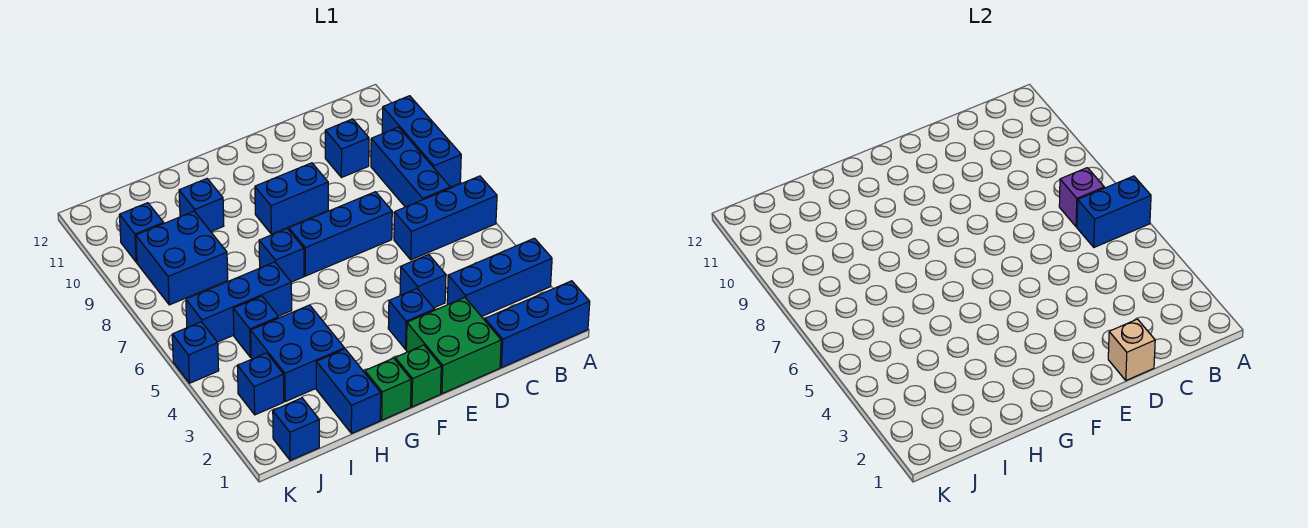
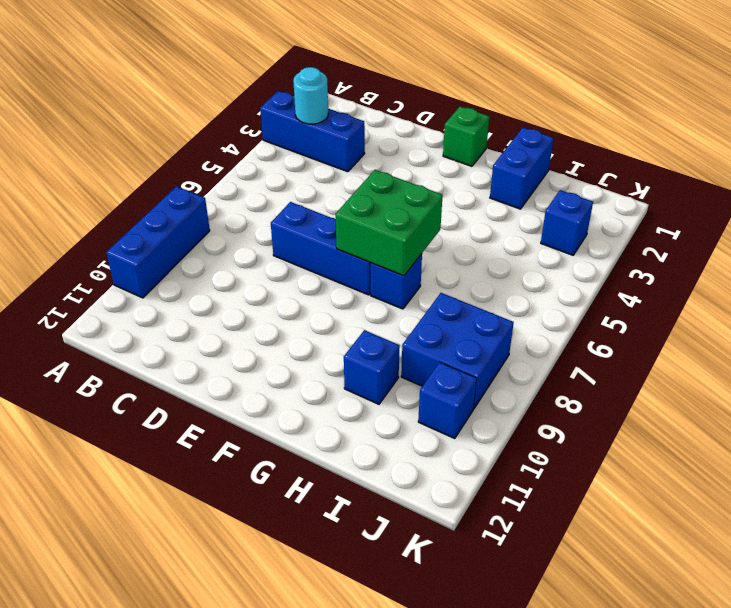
cyan 1x1 round brick [293,67,328,124] -> none
green 2x2 brick [336,170,443,276] -> green 2x2 brick moved to [406,298,501,394]
none -> blue 1x3 brick [485,281,590,368]
none -> blue 1x3 brick [394,176,497,260]
none -> blue 1x3 brick [371,127,450,207]

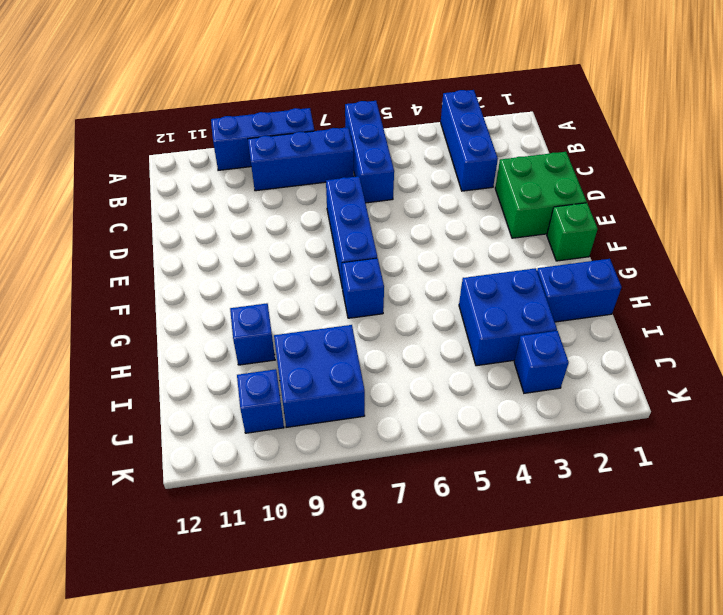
none -> blue 1x3 brick [485,281,590,368]
none -> blue 1x1 brick [325,119,369,178]
none -> blue 1x1 brick [400,254,446,308]

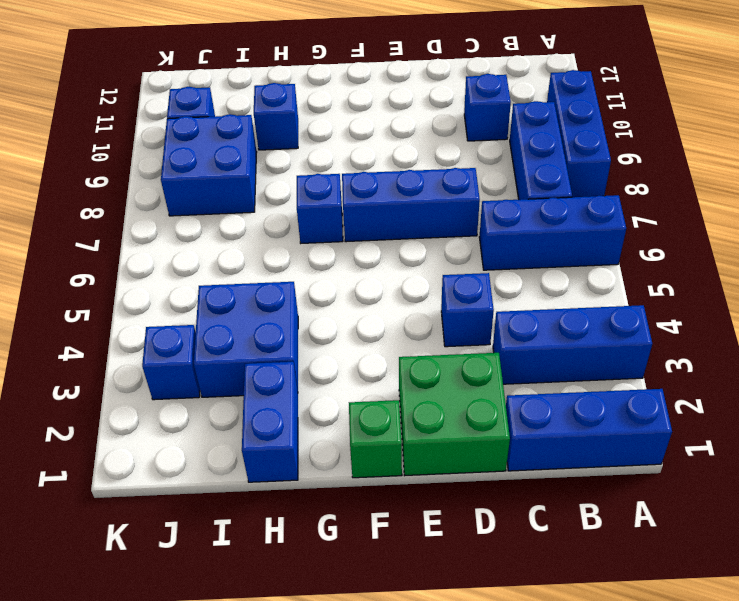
none -> blue 1x1 brick [388,289,435,349]
none -> blue 1x2 brick [255,163,328,234]
none -> green 1x1 brick [365,358,411,420]

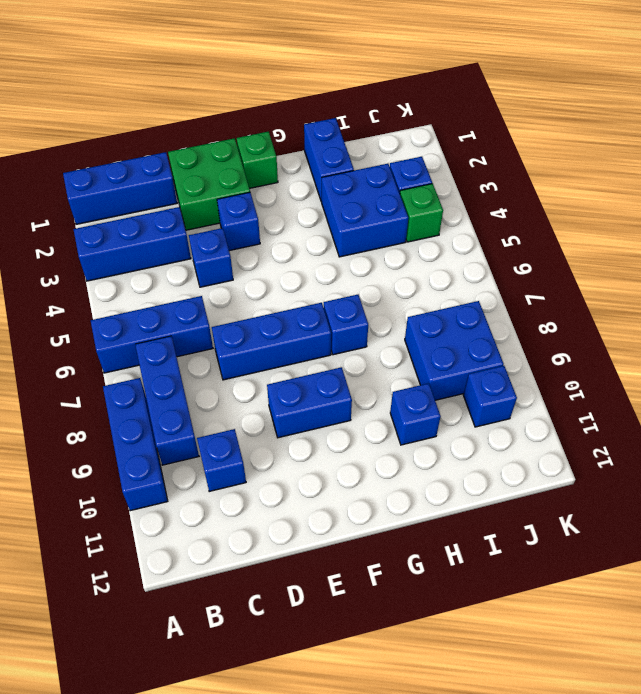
green 1x1 brick [400,184,443,242] -> green 1x1 brick moved to [365,358,411,420]
none -> blue 1x3 brick [186,262,292,342]
none -> blue 1x1 brick [233,296,279,357]
none -> blue 1x1 brick [273,398,319,460]

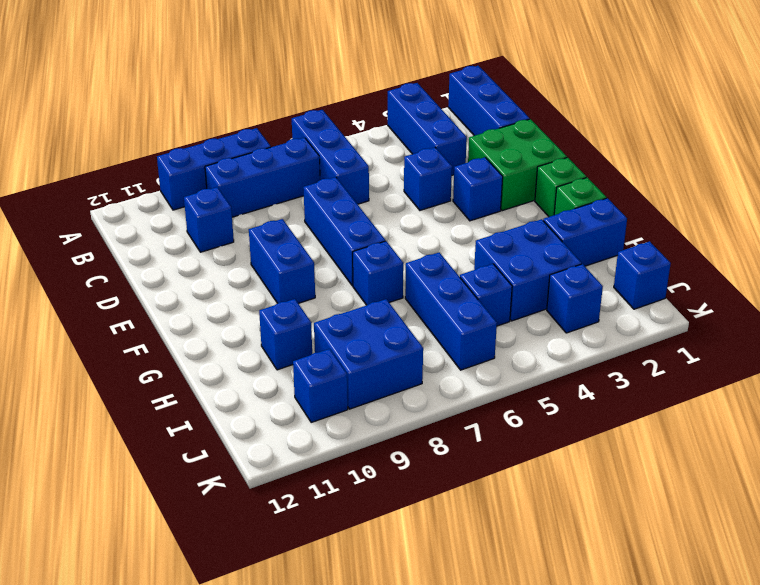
none -> blue 1x1 brick [172,322,219,383]
none -> blue 1x2 brick [1077,176,1151,247]
none -> purple 1x1 brick [1059,168,1104,227]

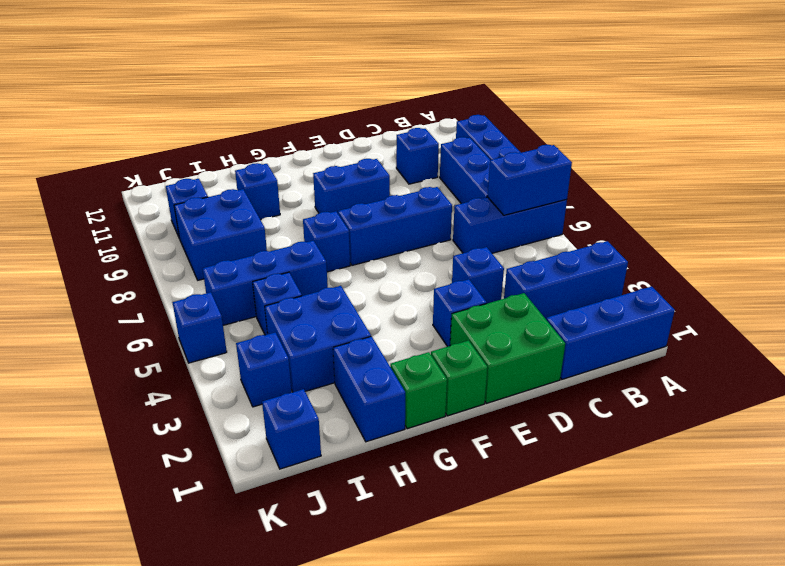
none -> purple 1x1 brick [1059,168,1104,227]
none -> tan 1x1 brick [1108,319,1155,380]

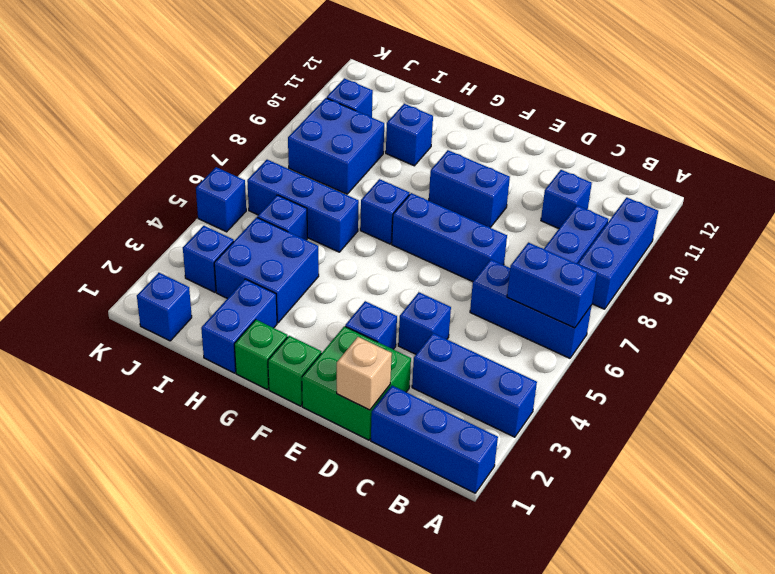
none -> purple 1x1 brick [1059,168,1104,227]

